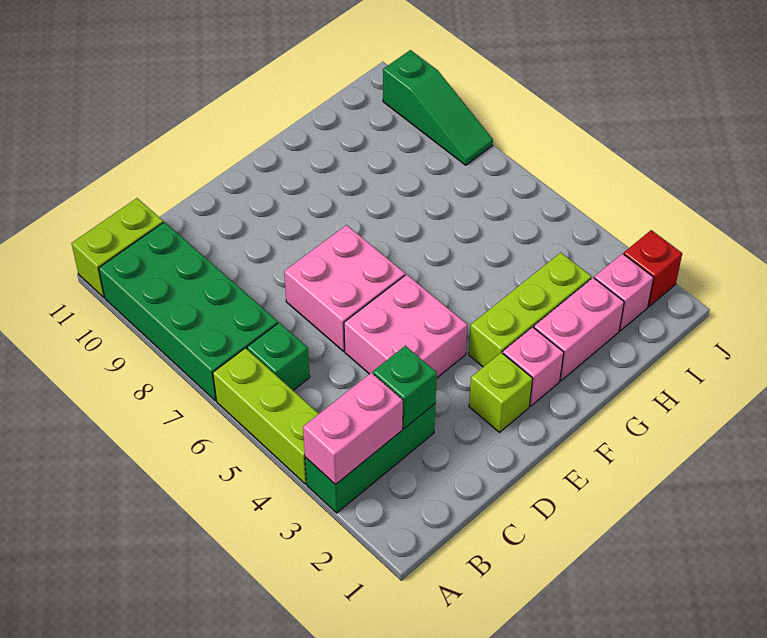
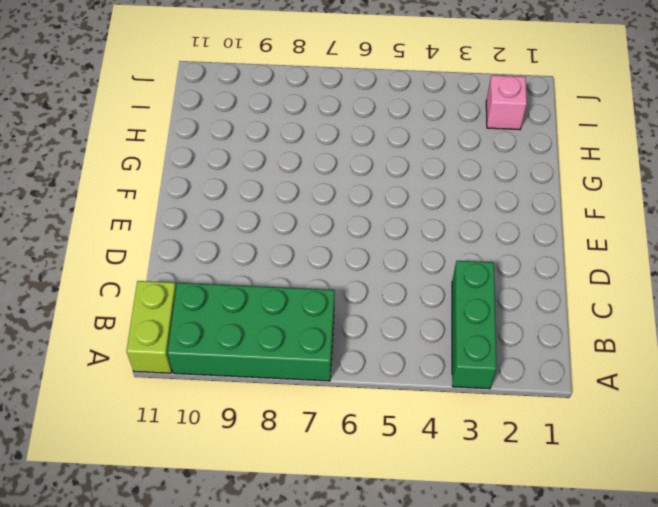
none -> lime 1x3 brick [213,348,319,484]
none -> green 1x1 brick [247,323,310,390]
none -> pink 2x2 brick [344,274,467,378]

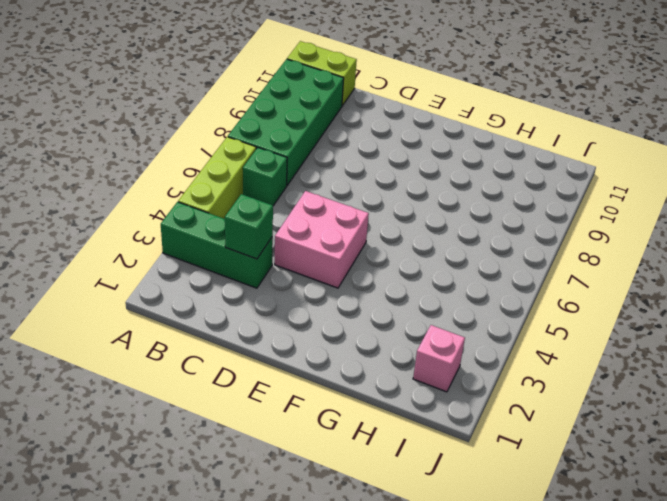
none -> pink 2x2 brick [284,225,405,351]
none -> lime 1x1 brick [469,352,533,432]
none -> pink 1x1 brick [503,327,564,406]

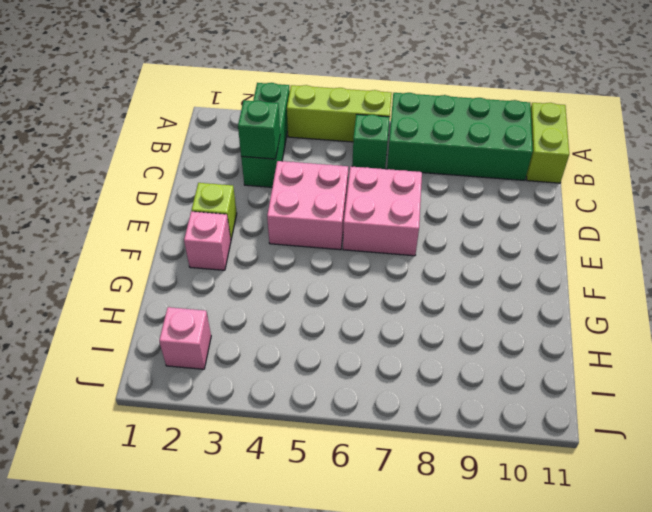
none -> lime 1x3 brick [469,253,591,367]
none -> pink 1x2 brick [534,278,624,381]
none -> red 1x1 brick [624,230,682,307]

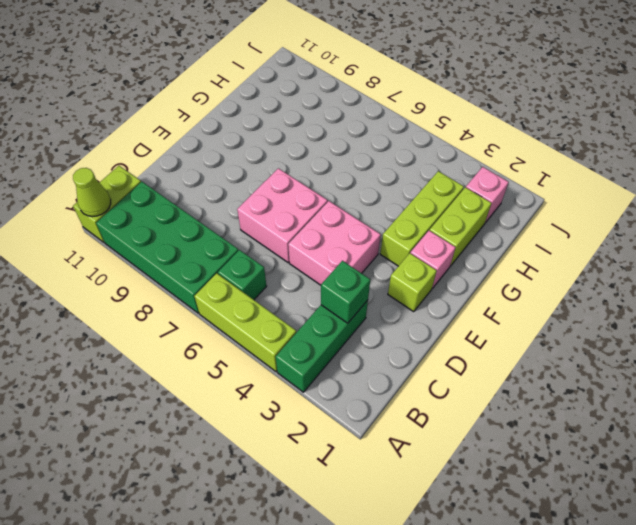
lime 1x1 cone [73,168,111,217] -> none
lime 1x2 brick [429,187,491,266] -> pink 1x2 brick [534,278,624,381]
none -> red 1x1 brick [624,230,682,307]
none -> green 1x3 slope [383,50,493,165]
none -> pink 1x2 brick [303,373,403,485]

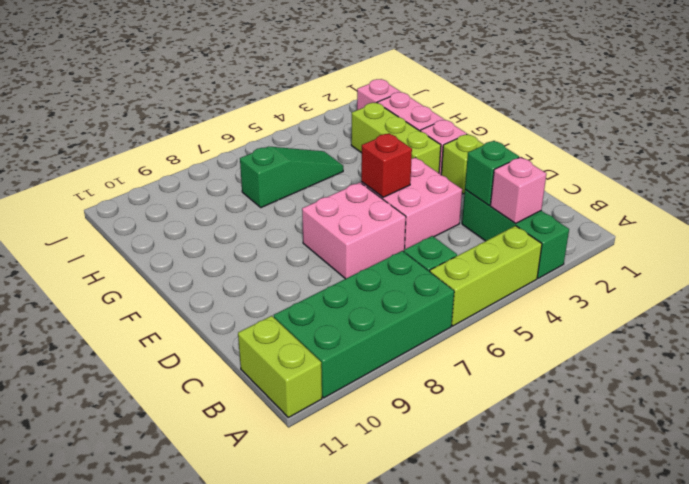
pink 1x1 brick [490,157,546,224] -> pink 1x2 brick [303,373,403,485]
red 1x1 brick [361,133,412,197] -> red 1x1 brick moved to [624,230,682,307]
green 1x3 slope [240,147,343,208] -> green 1x3 slope moved to [383,50,493,165]

